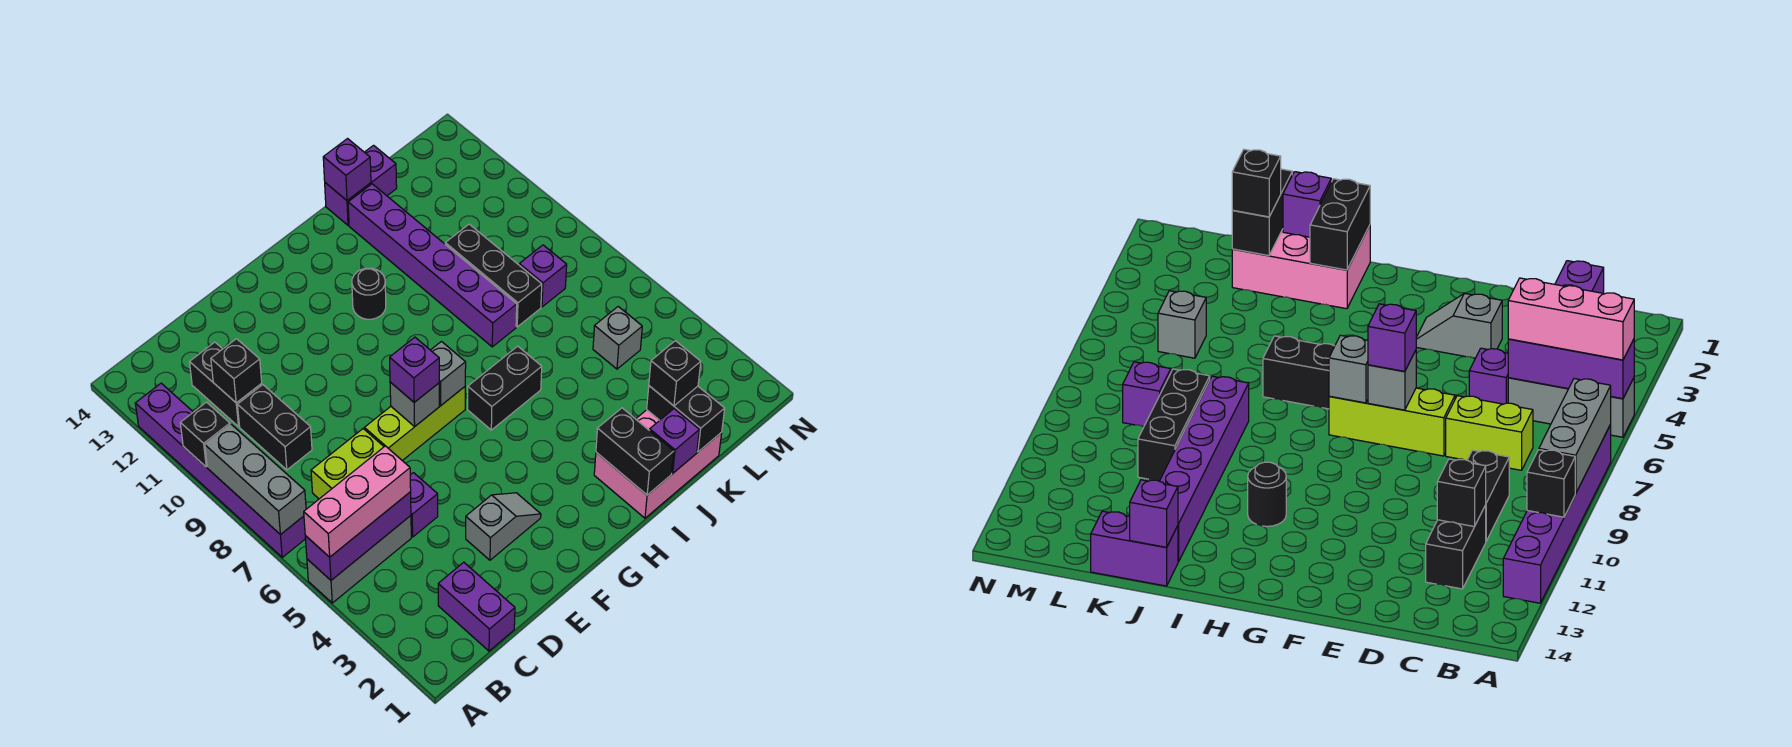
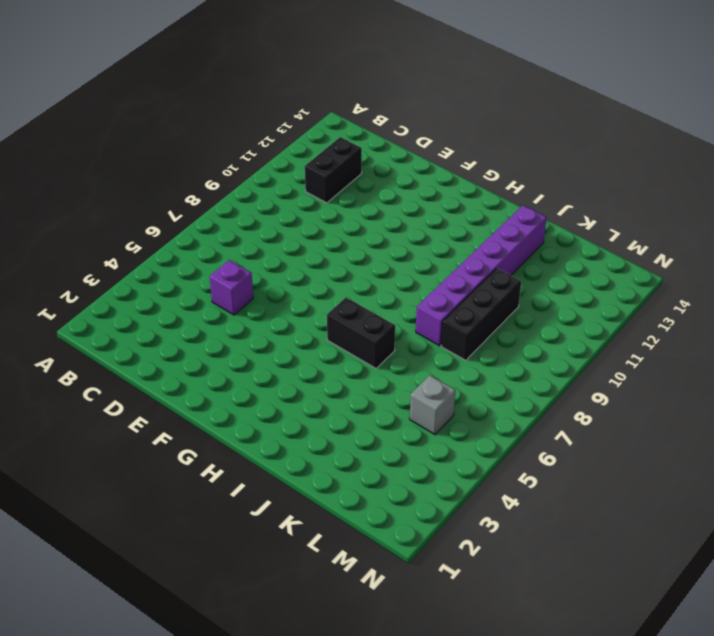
none -> grey 1x3 brick [307,516,411,603]
none -> purple 1x6 brick [135,383,305,557]
none -> purple 1x2 brick [438,562,515,651]
none -> lime 1x2 brick [311,429,384,499]

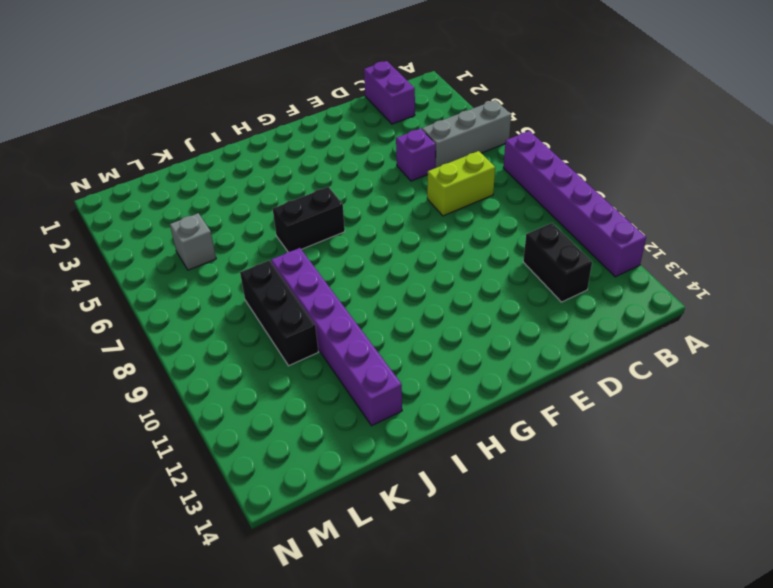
none -> black 1x2 brick [238,385,312,470]
none -> grey 1x2 slope [466,493,541,560]
none -> lime 1x3 brick [364,387,465,461]
none -> black 1x1 round brick [352,268,386,319]

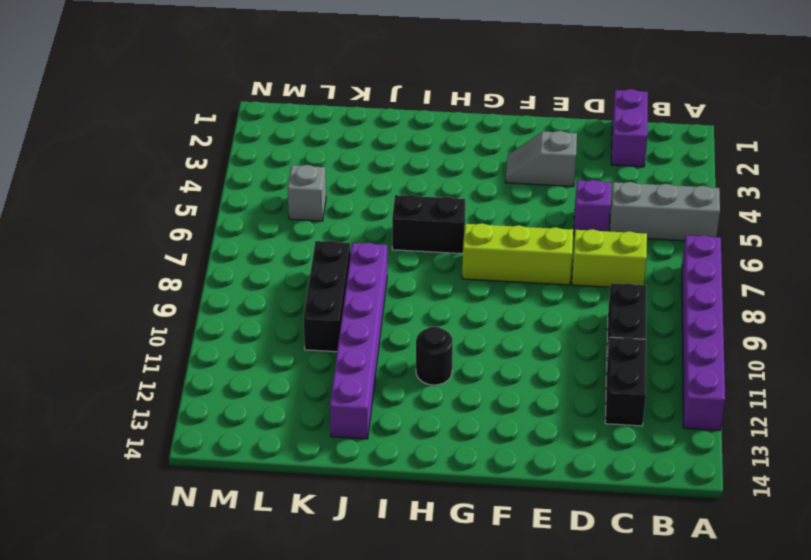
none -> pink 2x3 brick [594,410,722,518]
none -> purple 1x2 brick [325,145,397,225]
none -> purple 1x1 brick [519,245,567,307]
none -> purple 1x3 brick [305,492,411,580]

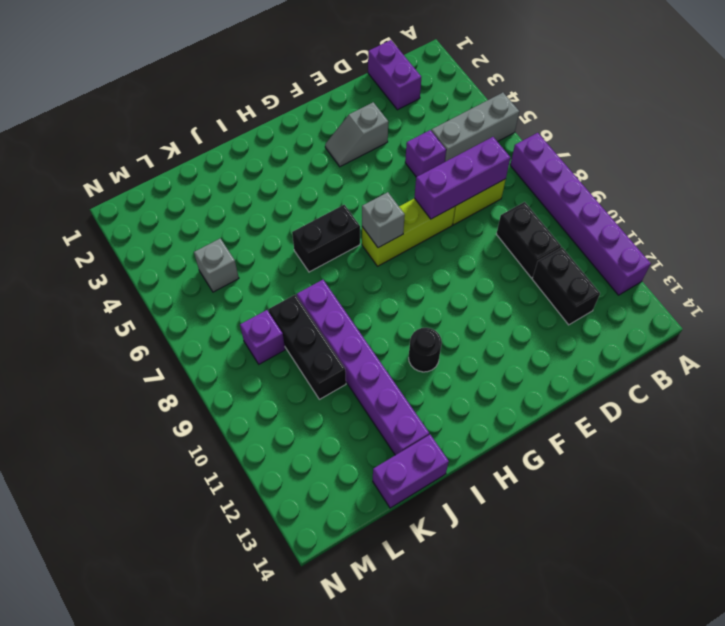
purple 1x3 brick [414,137,510,219] -> purple 1x3 brick moved to [305,492,411,580]
none -> pink 2x3 brick [594,410,722,518]
none -> grey 1x3 brick [205,424,306,535]
none -> black 1x1 brick [180,402,230,467]
none -> black 1x1 brick [211,339,262,403]

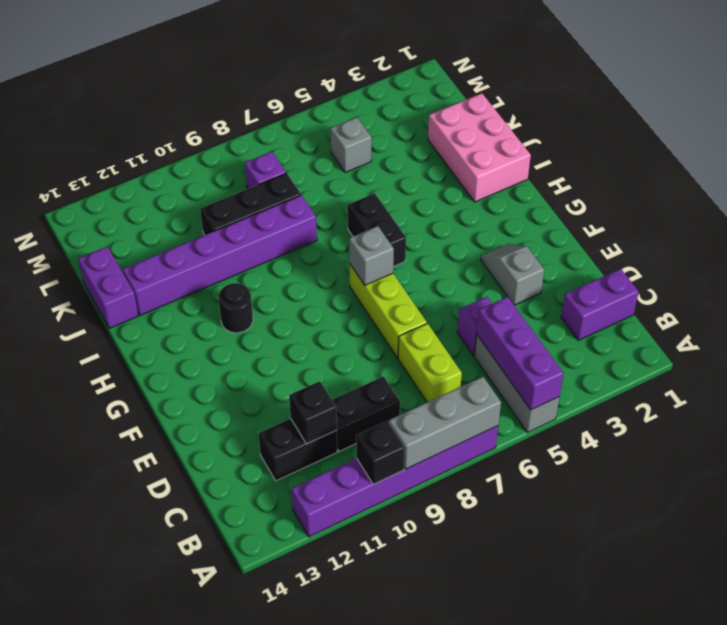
none -> grey 1x1 brick [390,382,439,427]
none -> black 1x2 brick [596,408,674,495]
none -> purple 1x1 brick [650,409,699,473]
none -> purple 1x1 brick [323,139,371,200]

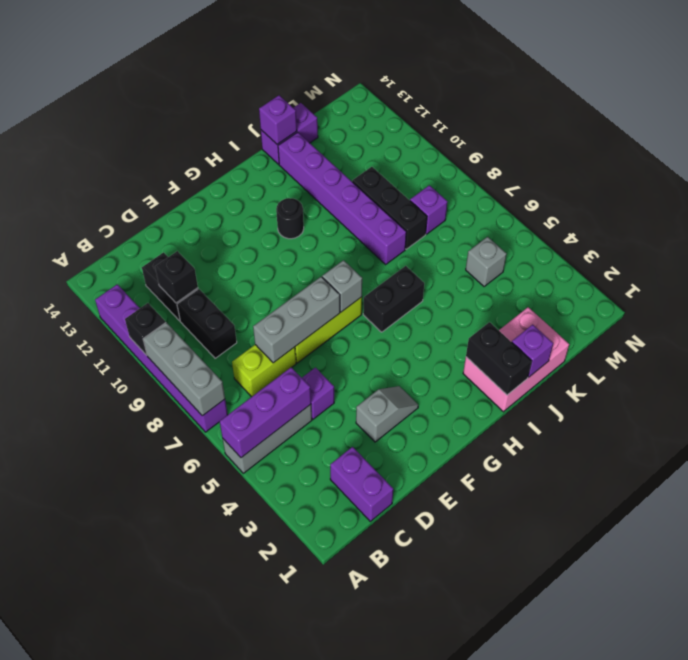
grey 1x3 brick [253,277,340,363] -> grey 1x1 brick [390,382,439,427]
none -> black 1x2 brick [647,386,725,452]
none -> pink 1x3 brick [304,446,411,557]
none -> purple 1x1 brick [390,337,439,402]
none -> black 1x1 brick [649,341,701,406]

